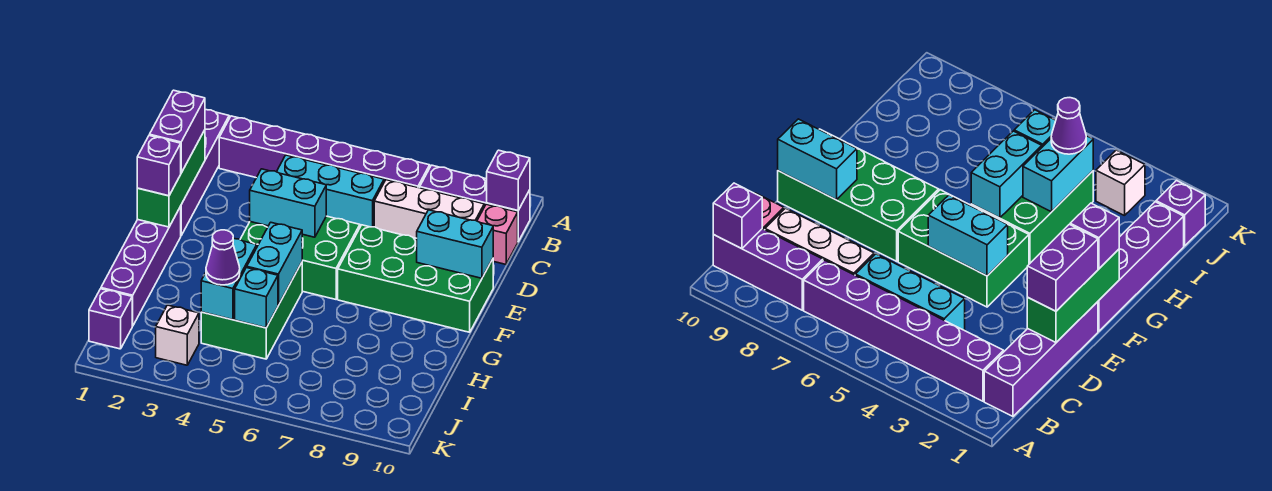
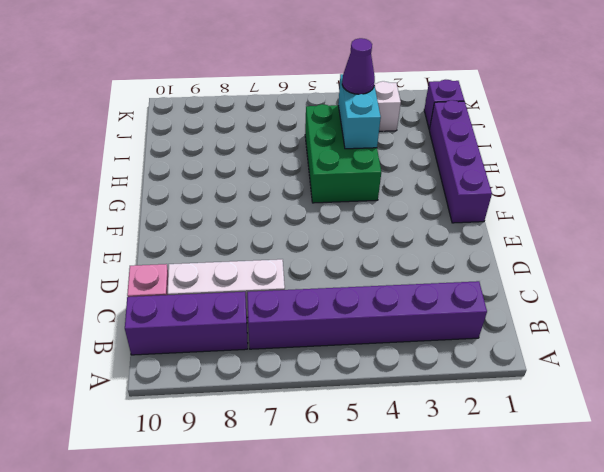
none -> purple 1x4 brick [180,110,229,235]
none -> cyan 1x3 brick [277,155,384,227]
none -> green 2x3 brick [240,216,360,299]

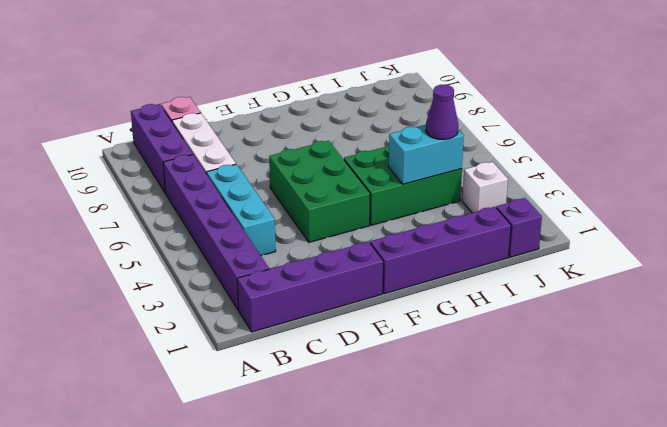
none -> green 2x4 brick [338,225,493,332]
none -> purple 1x1 brick [487,150,530,211]
none -> green 1x3 brick [137,130,205,227]

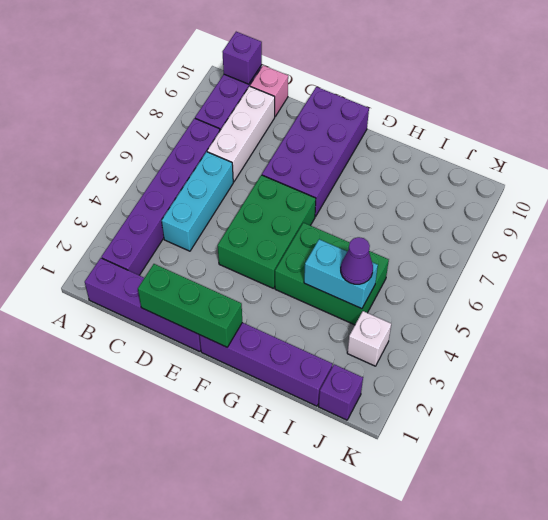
purple 2x4 brick [262,87,369,217] -> green 2x4 brick [338,225,493,332]
none -> cyan 1x2 brick [250,169,326,237]
none -> cyan 1x2 brick [417,210,493,278]
none -> cyan 1x2 brick [247,222,302,305]

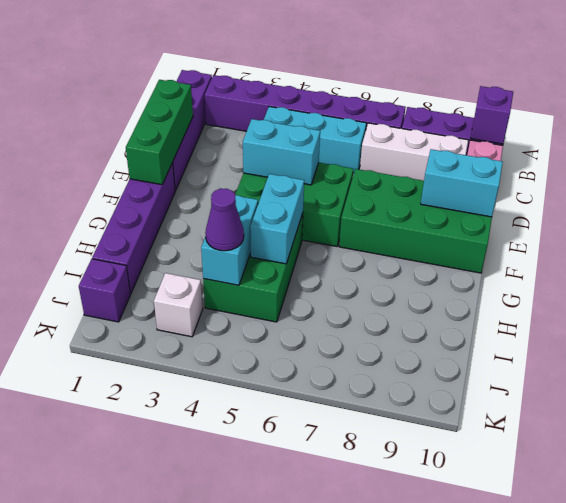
none -> cyan 1x1 brick [235,267,278,328]
none -> purple 1x2 brick [149,90,205,173]
none -> purple 1x1 brick [137,136,181,196]

